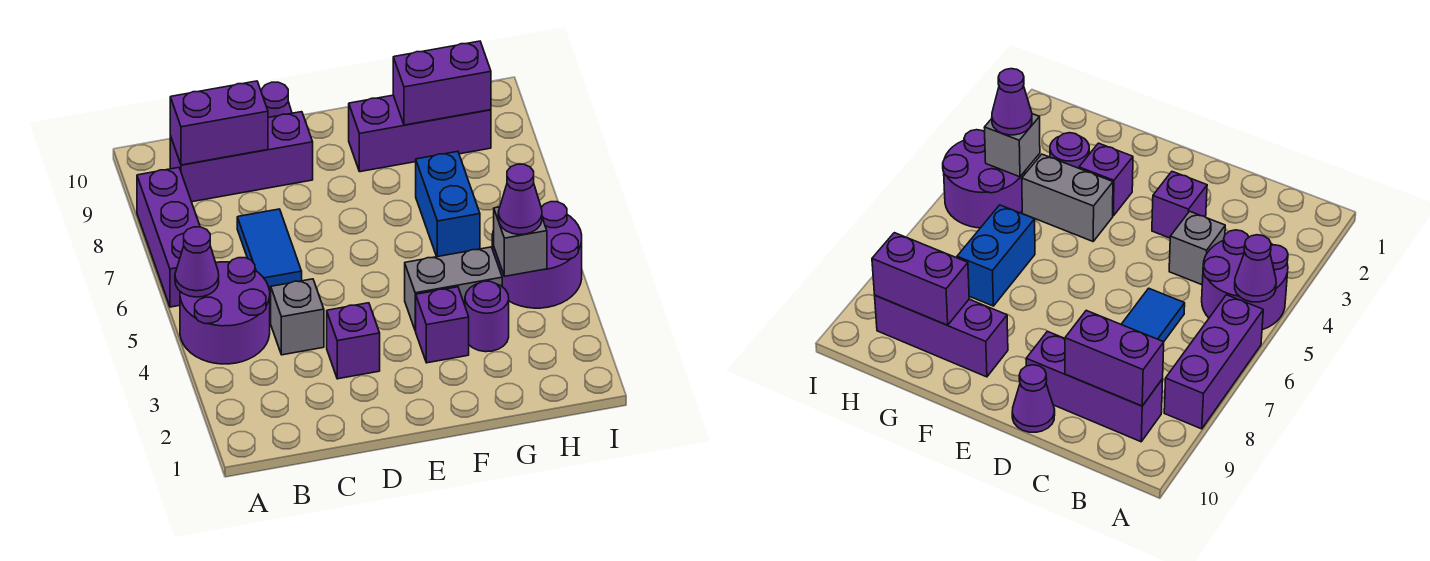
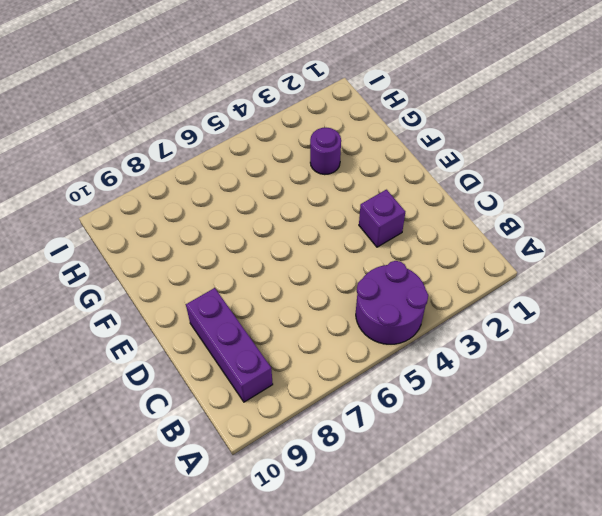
none -> purple 1x3 brick [137,168,200,307]
none -> grey 1x1 brick [271,279,324,355]
none -> blue 1x2 tile [237,209,302,289]

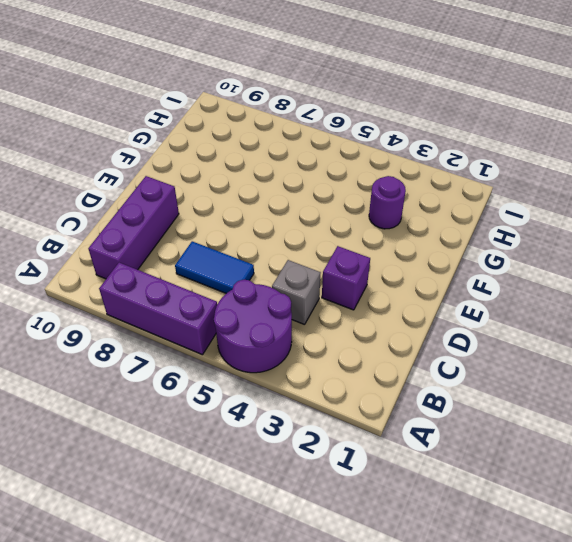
none -> purple 1x1 cone [262,82,292,118]
none -> purple 1x1 brick [416,287,469,363]
none -> grey 1x2 brick [405,247,502,331]

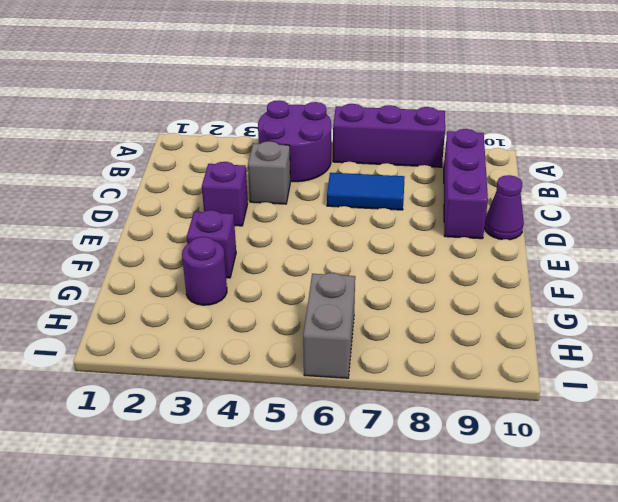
grey 1x2 brick [303,273,355,378] -> grey 1x2 brick moved to [405,247,502,331]
none -> purple 1x3 brick [349,95,491,172]
none -> blue 1x2 brick [416,151,480,257]
none -> purple 2x2 round brick [492,202,582,308]

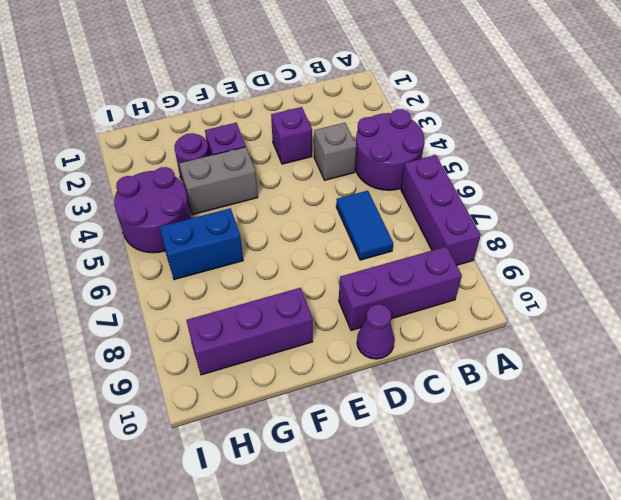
blue 1x2 brick [160,208,243,280] -> blue 1x2 brick turned to [416,151,480,257]
none -> purple 1x1 cone [175,227,219,297]
none -> purple 1x2 brick [170,81,268,165]
none -> purple 1x2 brick [393,41,491,125]

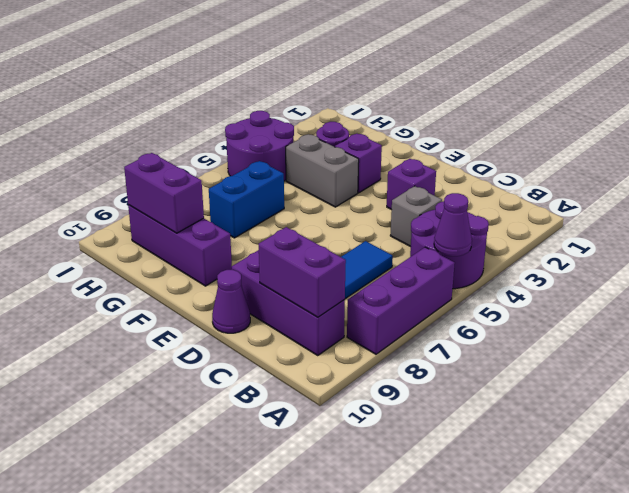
none -> grey 1x1 brick [494,207,547,276]
none -> purple 1x1 cone [498,164,542,235]

